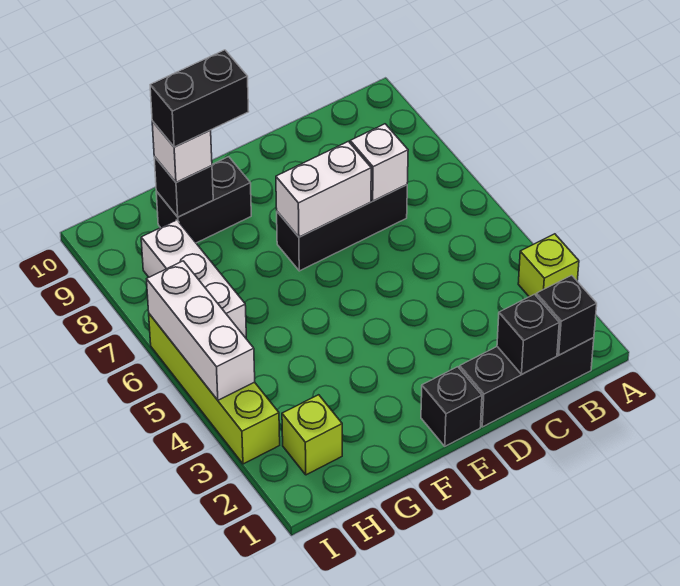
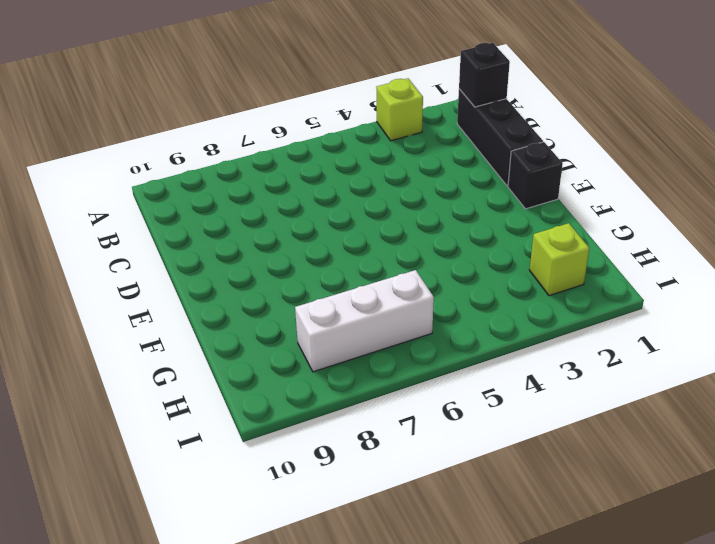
none -> black 1x3 brick [277,185,407,271]
none -> black 1x2 brick [156,157,251,243]
none -> lime 1x4 brick [149,314,280,464]

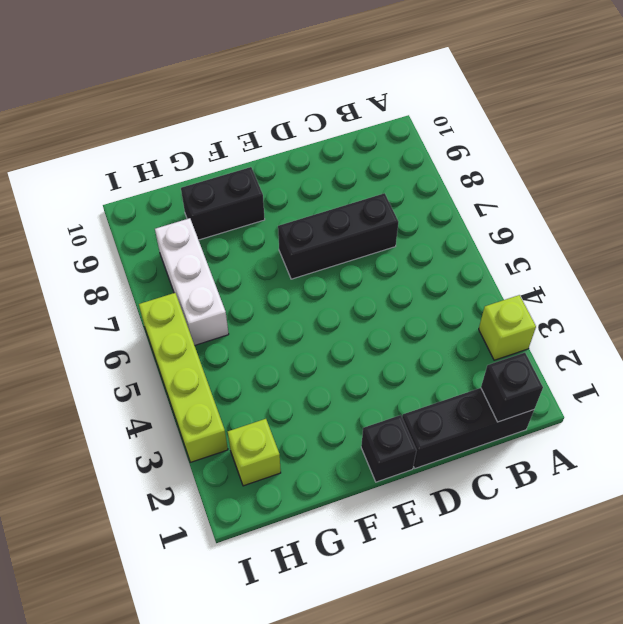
none -> black 1x1 brick [497,294,559,374]
none -> white 1x1 brick [350,124,408,201]
none -> white 1x2 brick [276,141,371,237]

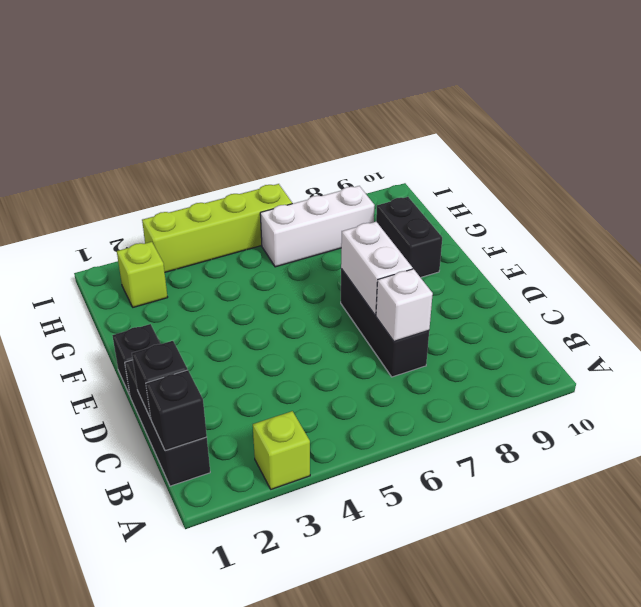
none -> black 1x1 brick [154,157,213,217]
none -> white 1x3 brick [147,261,255,400]
none -> white 1x1 brick [152,121,212,182]

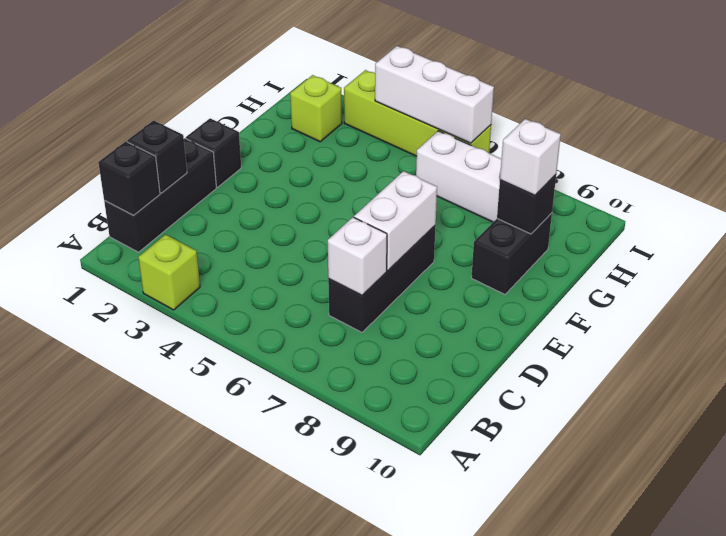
none -> black 1x2 brick [150,50,249,147]

